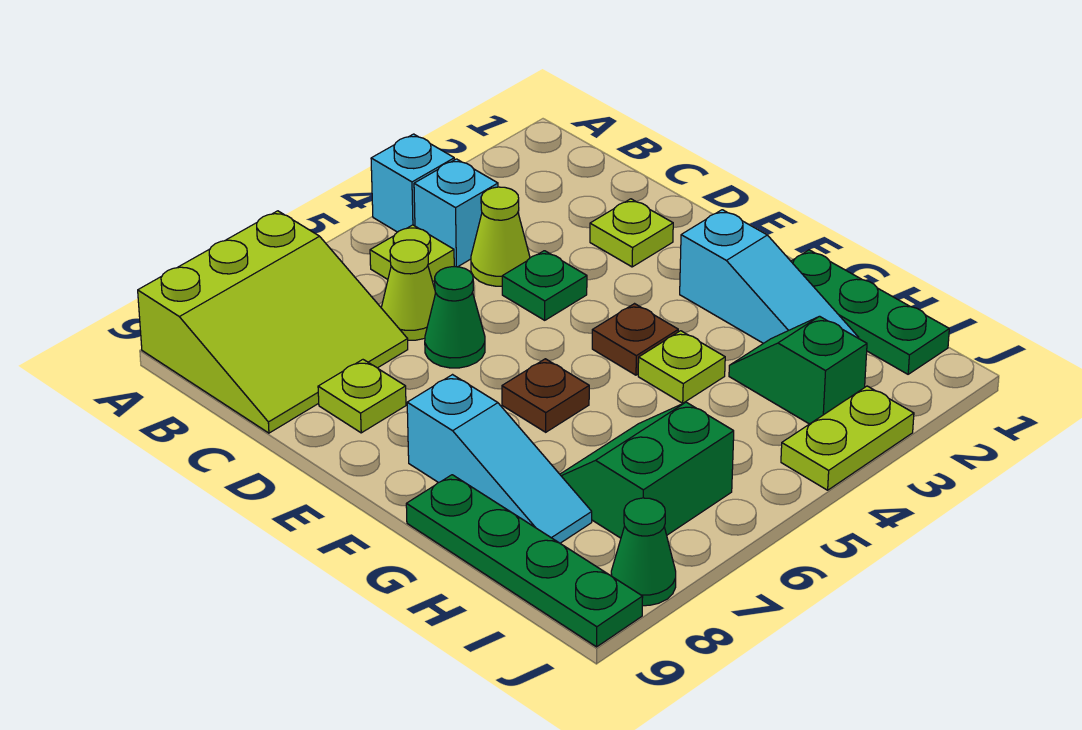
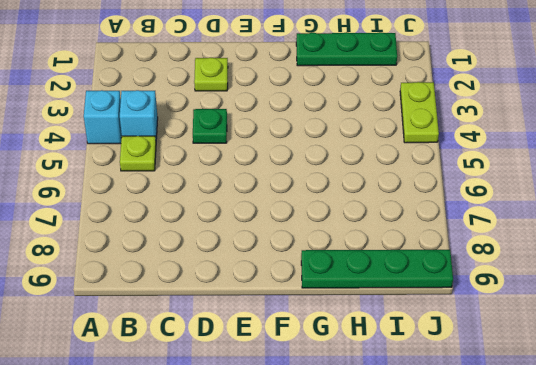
none -> lime 3x3 slope [138,211,408,433]
none -> lime 1x1 cone [471,187,530,286]
none -> lime 1x1 cone [381,240,435,340]

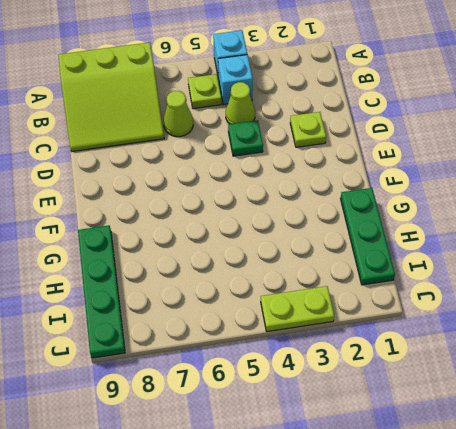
none -> green 1x1 cone [425,267,485,368]
none -> lime 1x1 plate [318,360,406,433]
none -> cyan 1x3 slope [680,210,859,343]

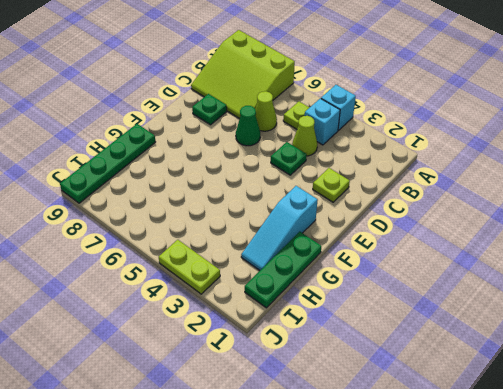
green 1x1 plate [192,94,227,125] -> lime 1x1 plate [318,360,406,433]
none -> brown 1x1 plate [592,304,678,375]
none -> brown 1x1 plate [502,359,589,432]
none -> cyan 1x3 slope [407,375,592,543]

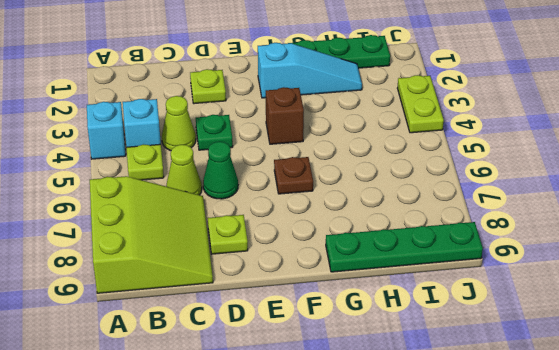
brown 1x1 brick [266,87,304,144] -> brown 1x1 plate [592,304,678,375]
none -> cyan 1x3 slope [407,375,592,543]
none -> lime 1x1 plate [638,331,725,403]
none -> green 1x2 slope [729,316,867,424]

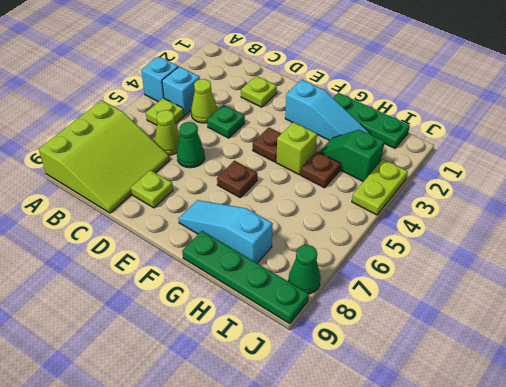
cyan 1x3 slope [179,200,273,263] -> cyan 1x3 slope turned to [407,375,592,543]
lime 1x1 brick [276,122,317,175] -> lime 1x1 plate [638,331,725,403]
brown 1x1 plate [301,152,341,188] -> none
none -> green 2x2 slope [560,402,734,538]

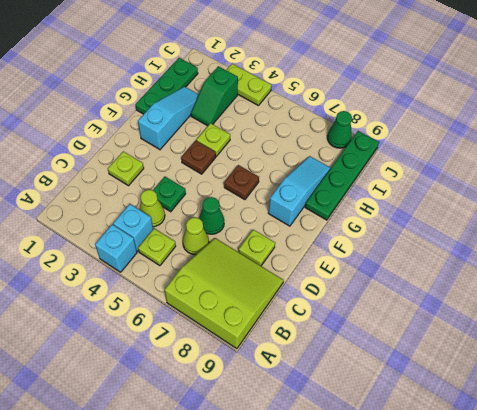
none -> green 2x2 slope [560,402,734,538]

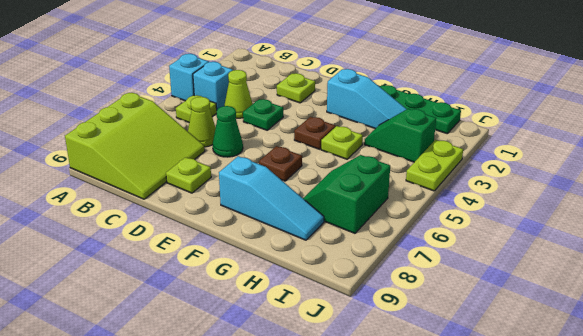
none -> green 1x4 plate [406,475,643,647]
none -> green 1x1 cone [611,498,676,606]

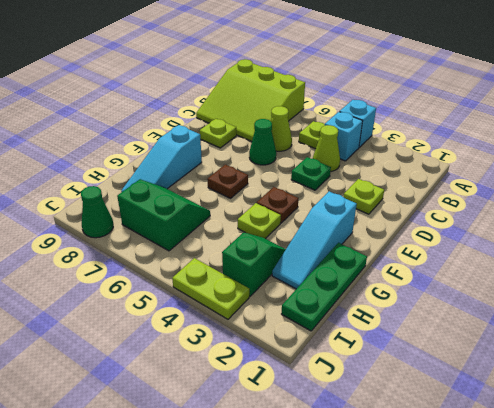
none -> green 1x4 plate [406,475,643,647]

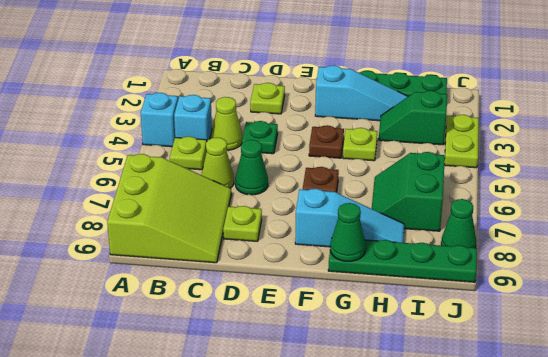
green 1x1 cone [330,203,366,261] -> none

